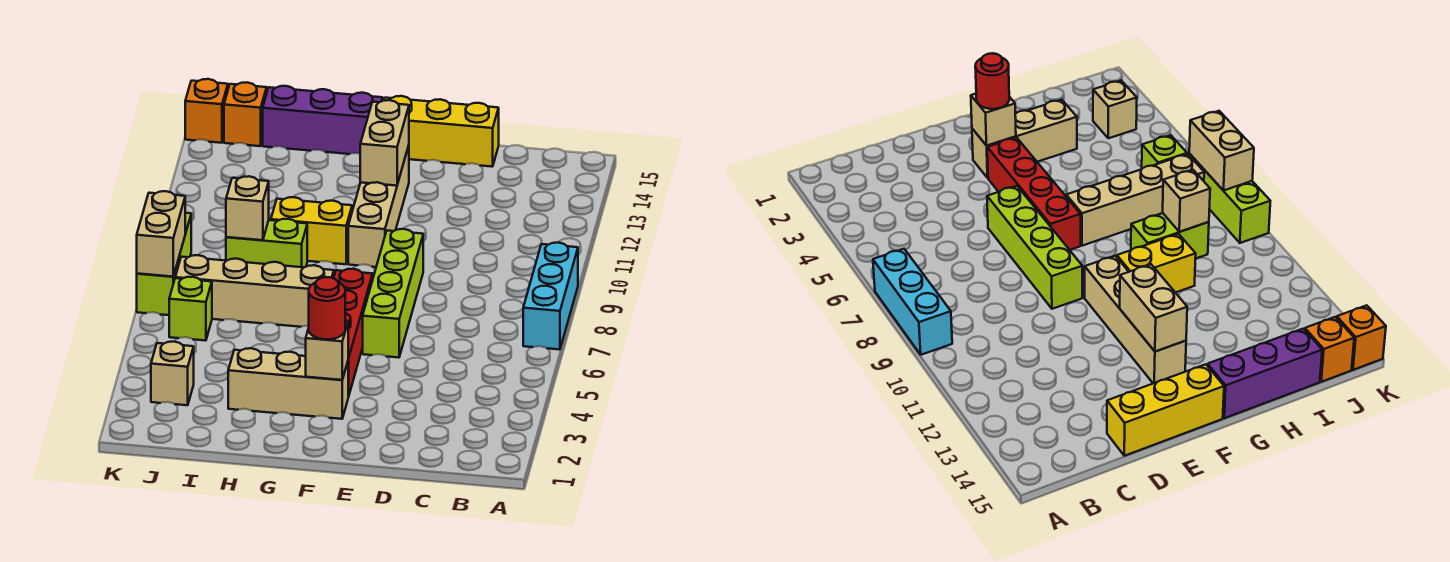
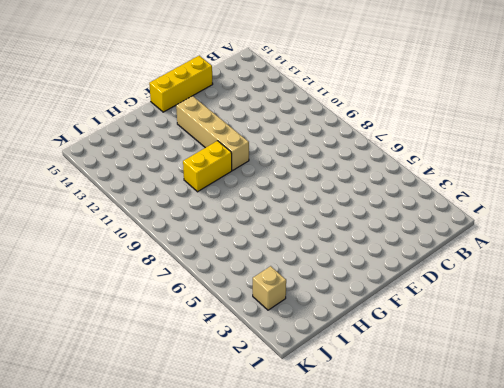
none -> cyan 1x3 brick [523,243,578,350]
none -> lime 1x4 brick [363,229,423,358]
none -> tan 1x3 brick [228,348,348,419]

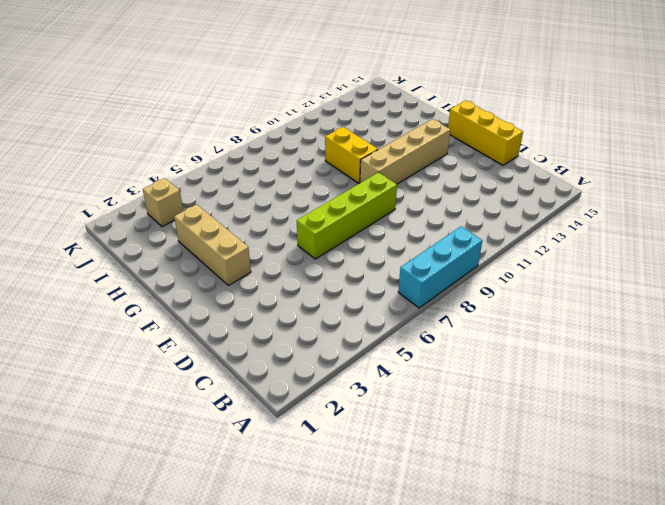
none -> red 1x4 brick [334,269,373,397]
none -> tan 1x4 brick [175,255,334,327]
none -> purple 1x3 brick [263,86,383,154]

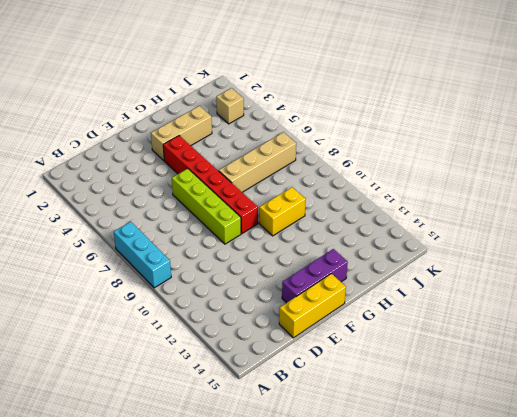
purple 1x3 brick [282,249,348,303] -> purple 1x3 brick moved to [263,86,383,154]
red 1x6 brick [163,136,258,234] -> red 1x4 brick [334,269,373,397]
none -> tan 1x4 brick [348,146,409,267]
none -> lime 1x2 brick [226,219,307,267]
none -> lime 1x1 brick [169,277,212,341]

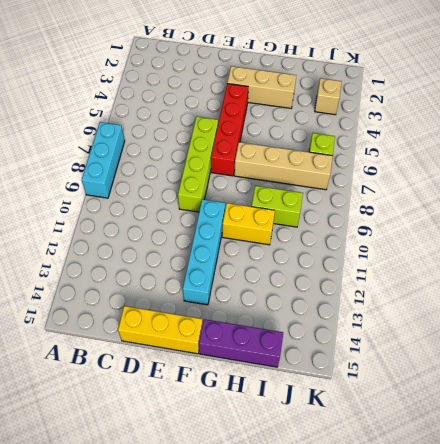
cyan 1x4 brick [183,199,225,305] -> tan 1x4 brick [348,146,409,267]
none -> orange 1x1 brick [224,82,267,146]
none -> lime 1x3 brick [137,213,191,315]
none -> orange 1x1 brick [185,79,228,143]

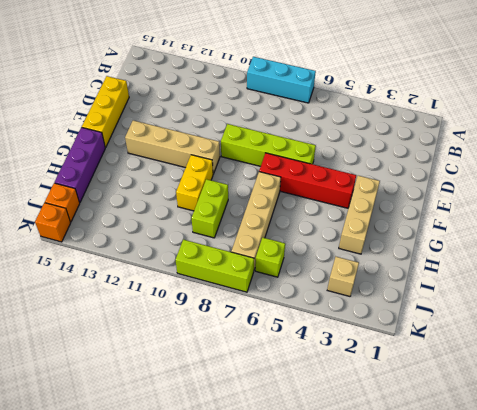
none -> tan 1x1 brick [306,321,348,380]
none -> tan 1x2 brick [360,100,409,186]
none -> tan 1x1 brick [226,176,269,240]

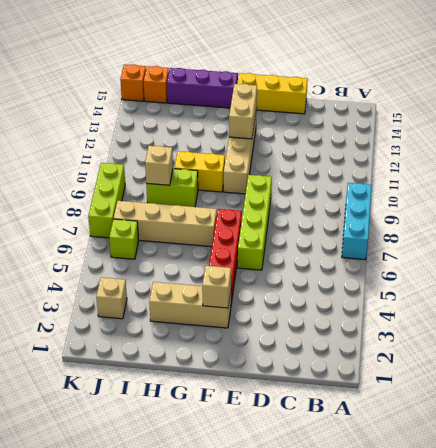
none -> tan 1x2 brick [137,191,185,277]
none -> red 1x1 round brick [309,277,345,339]

